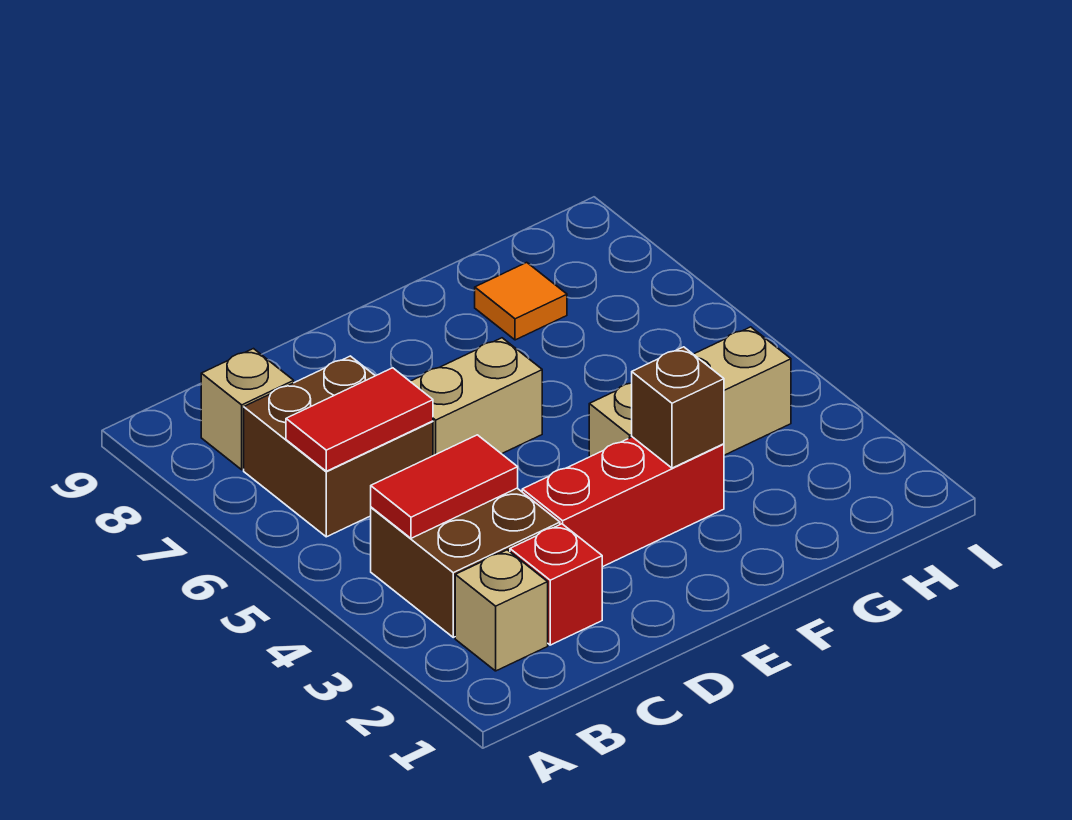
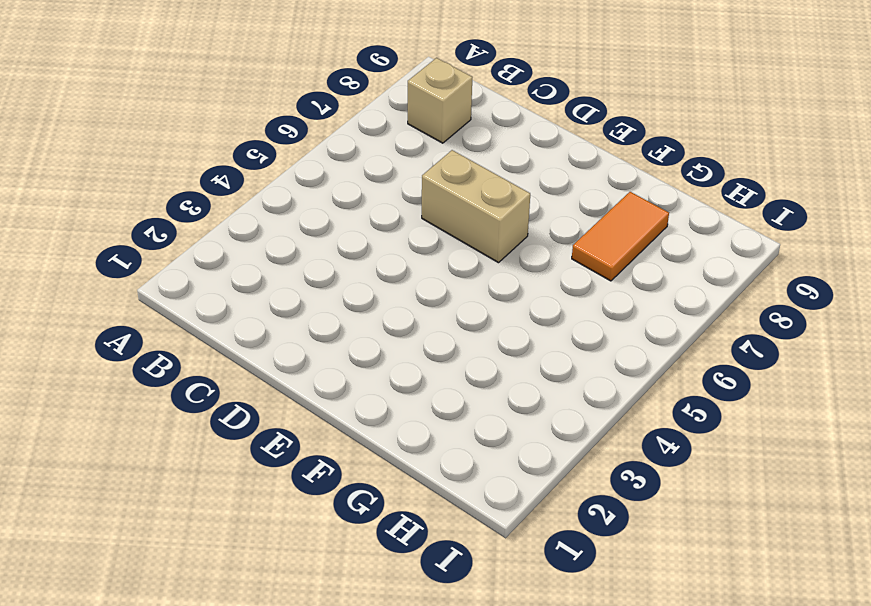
orange 1x2 tile [572,192,669,281] -> orange 1x1 tile [475,262,567,340]
none -> tan 1x1 brick [455,550,548,671]
none -> brown 2x2 brick [371,488,560,637]
none -> brown 2x2 brick [244,356,433,537]

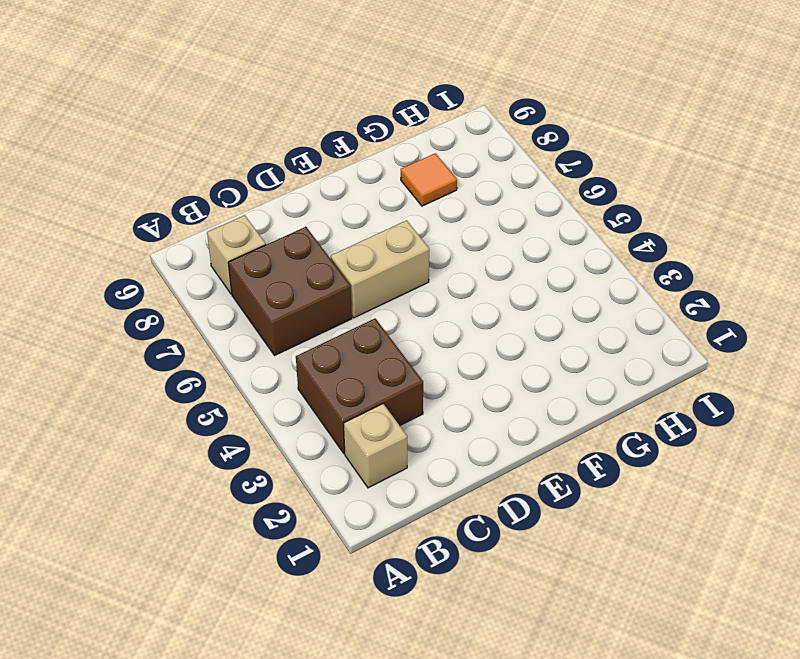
none -> red 1x1 brick [510,524,602,645]
none -> red 1x3 brick [522,437,724,567]
none -> tan 1x3 brick [589,327,791,457]

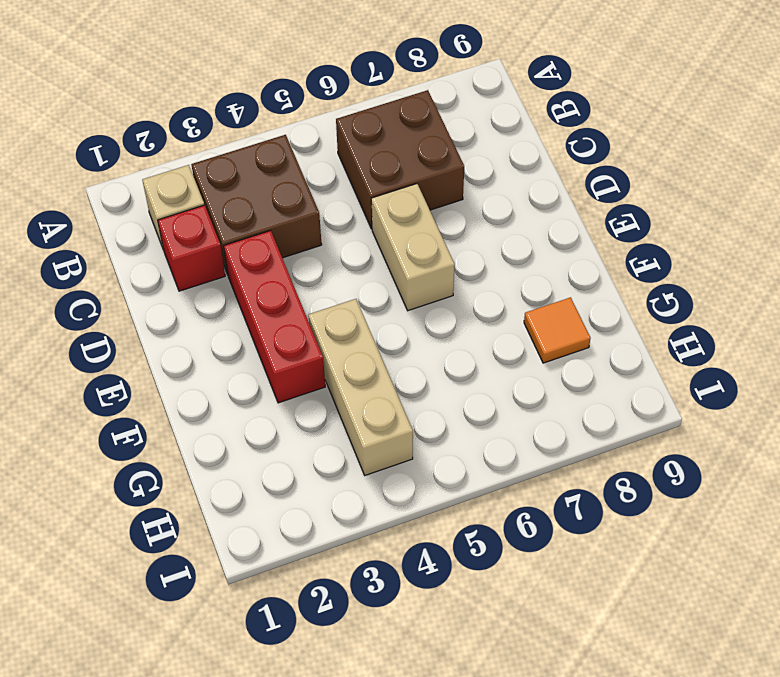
none -> tan 1x1 brick [201,349,294,470]
none -> red 1x2 tile [371,435,518,538]
none -> red 1x2 tile [286,368,433,471]

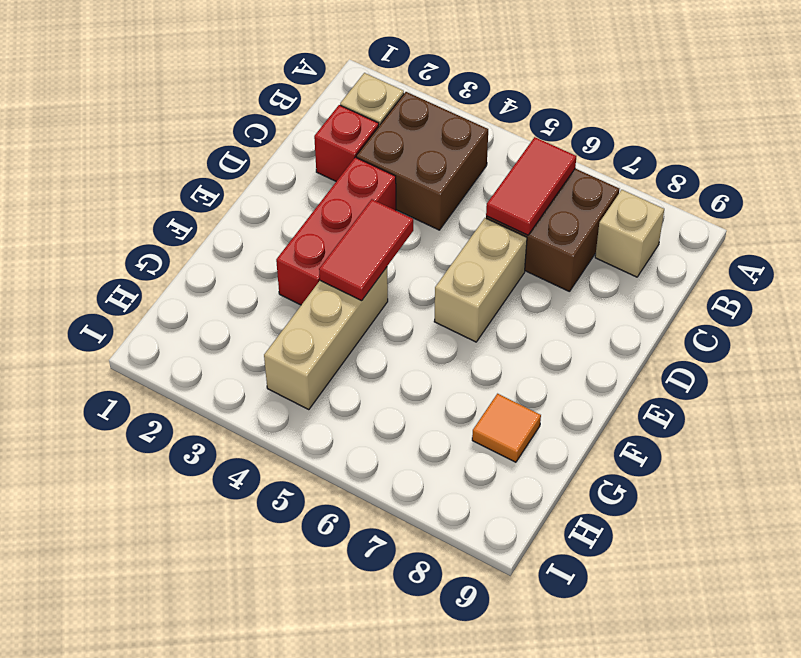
red 1x2 tile [319,199,413,301] -> red 1x2 tile moved to [371,435,518,538]
none -> brown 1x1 brick [632,347,724,468]

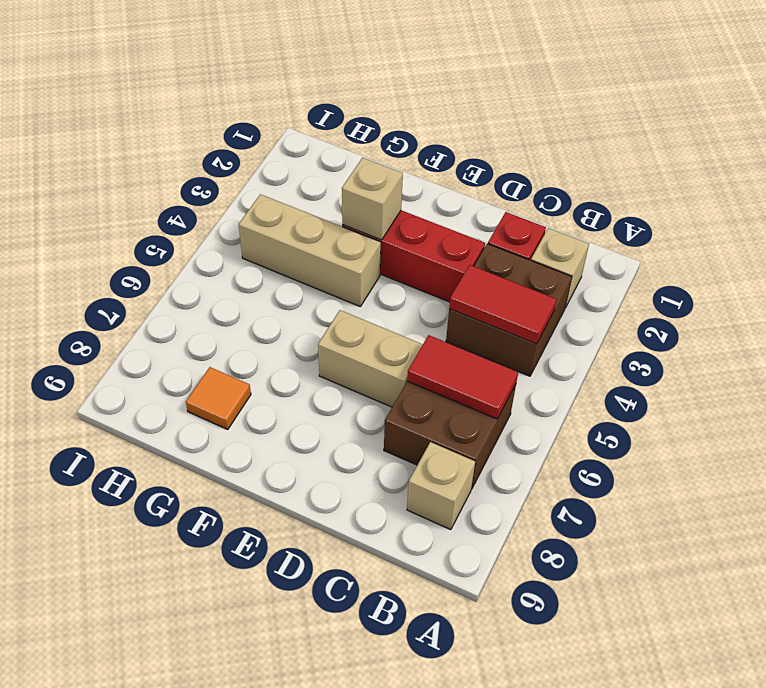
tan 1x1 brick [342,158,403,240] -> brown 1x1 brick [632,347,724,468]

